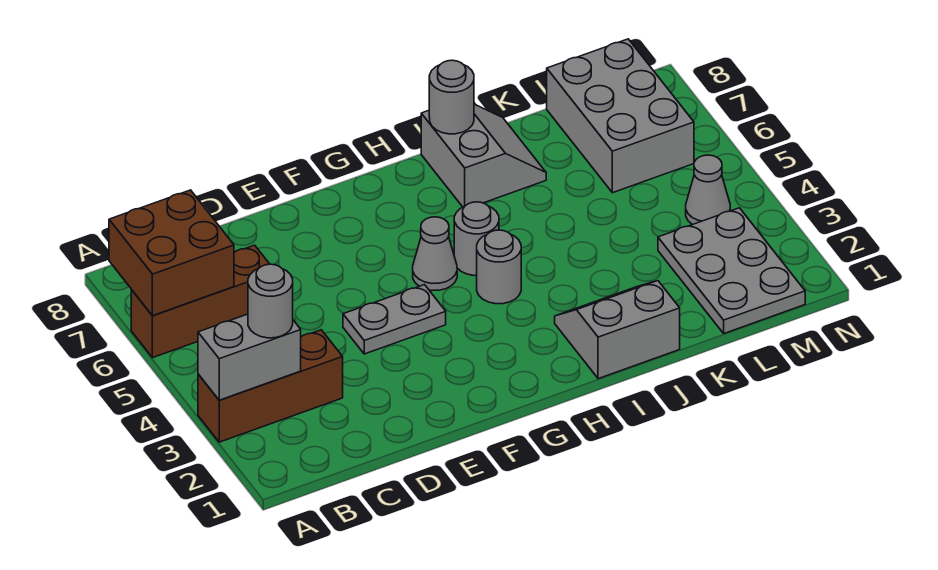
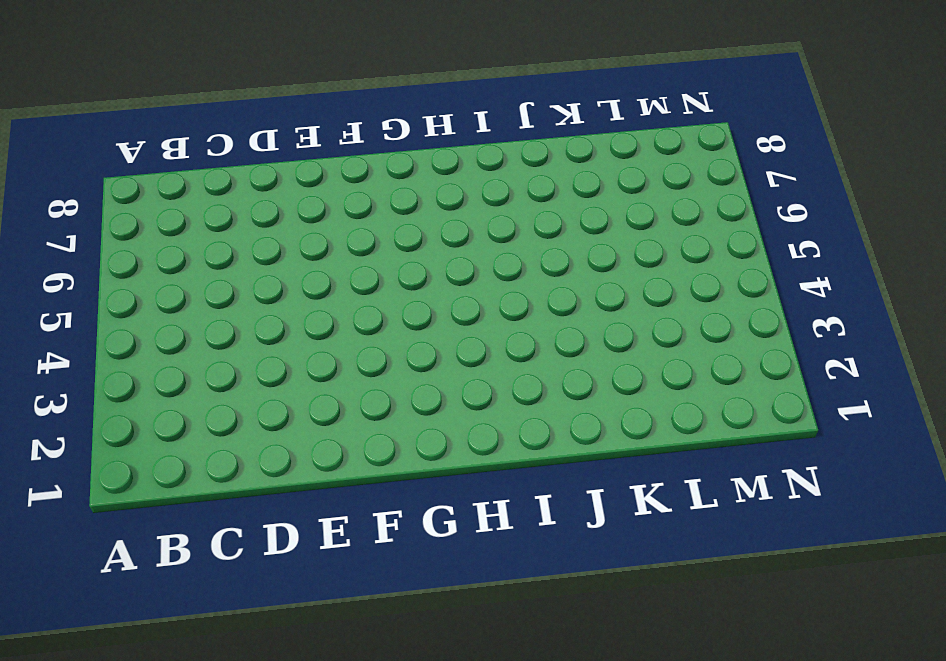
none -> brown 1x3 brick [198,330,343,442]
none -> brown 1x3 brick [131,245,269,358]
none -> grey 1x2 plate [343,285,446,354]

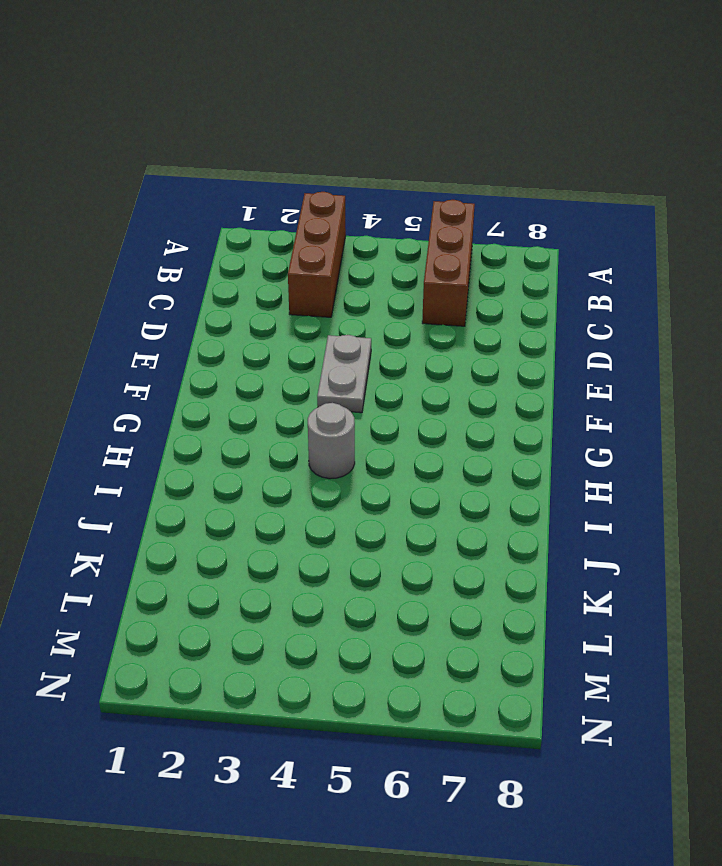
none -> grey 1x1 cone [413,217,457,290]
none -> grey 1x1 round brick [454,202,499,276]
none -> grey 2x2 slope [555,281,680,379]

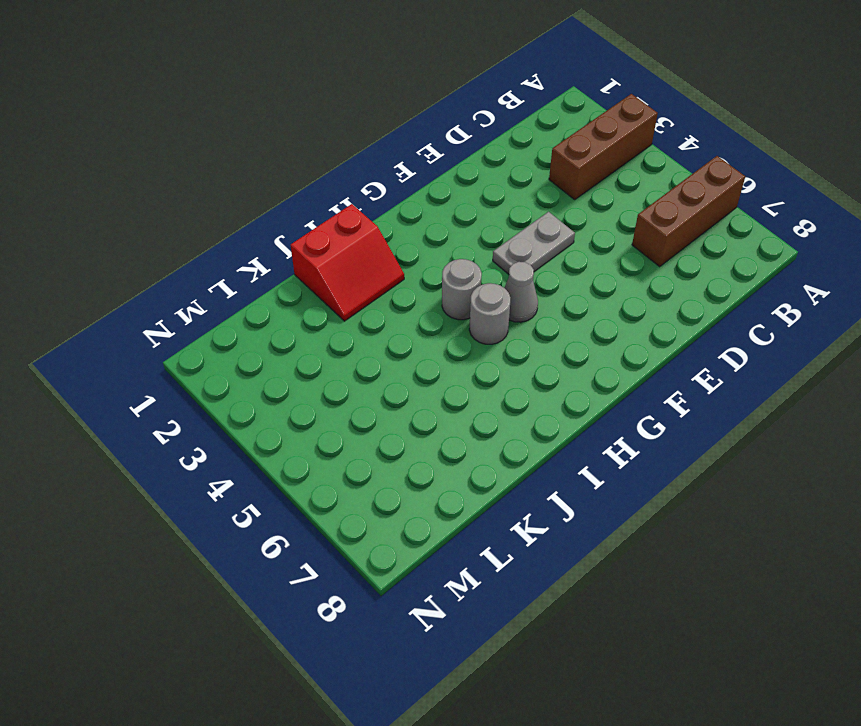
red 2x2 slope [291,204,404,321] -> grey 2x2 slope [555,281,680,379]
none -> grey 2x2 slope [421,104,546,207]
none -> grey 2x3 plate [658,208,805,333]
none -> grey 2x3 brick [547,39,694,193]

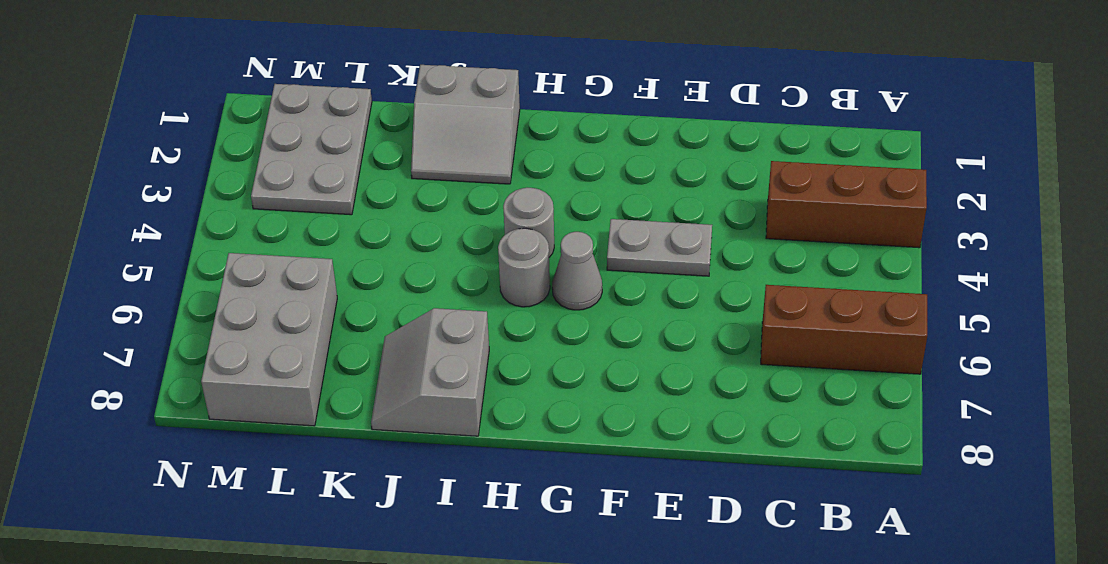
none -> grey 1x1 cone [686,155,730,225]
none -> grey 1x2 brick [198,314,301,400]
none -> brown 2x2 brick [109,190,234,316]

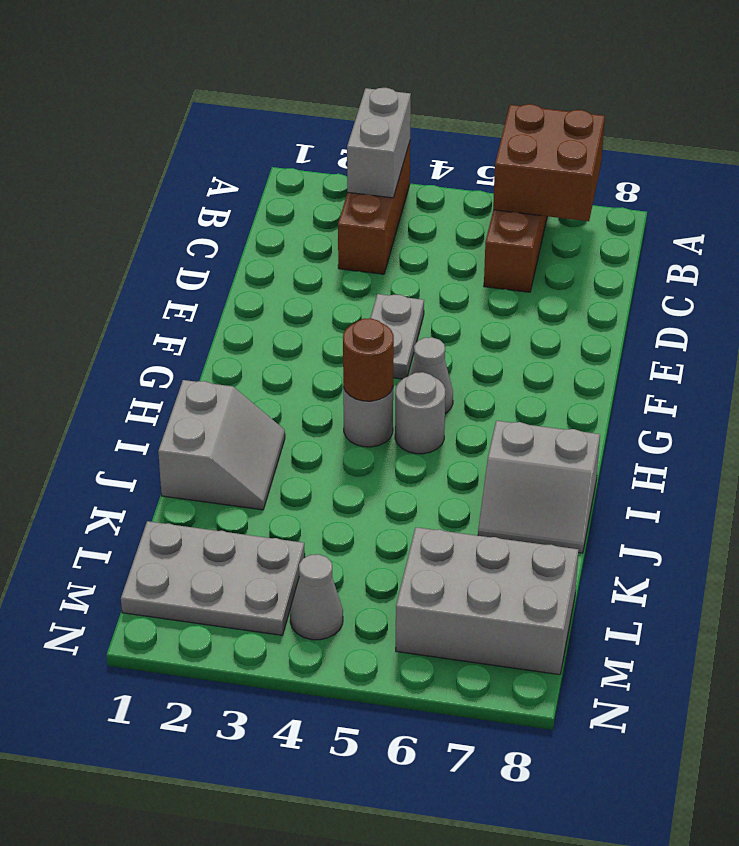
brown 1x1 round brick [343,318,394,401] -> none
none -> grey 1x1 round brick [429,60,474,134]
none -> grey 1x1 round brick [248,264,293,338]

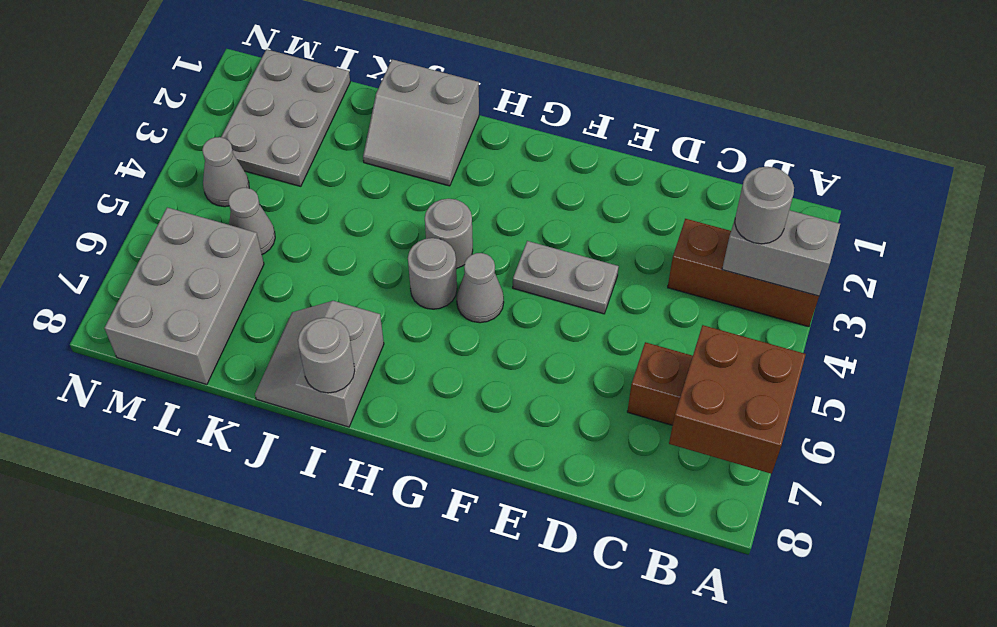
grey 1x1 cone [228,188,275,254] -> none

